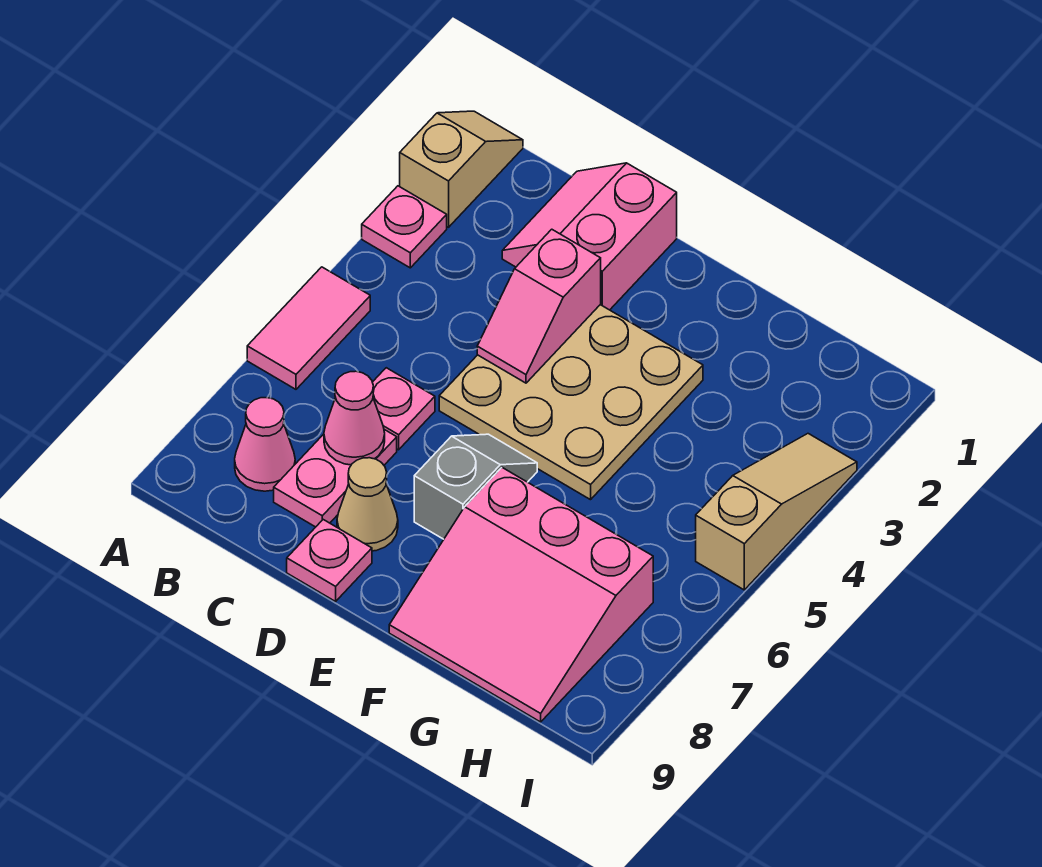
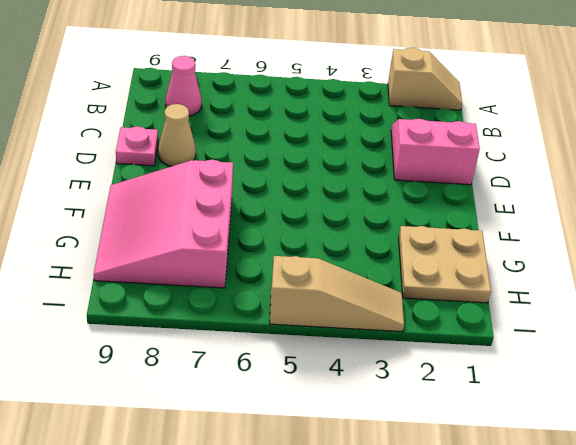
tan 2x2 plate [399,226,491,303] -> none
none -> pink 1x1 plate [362,186,447,268]
none -> pink 1x2 tile [247,267,370,389]
none -> pink 1x1 plate [372,368,435,450]

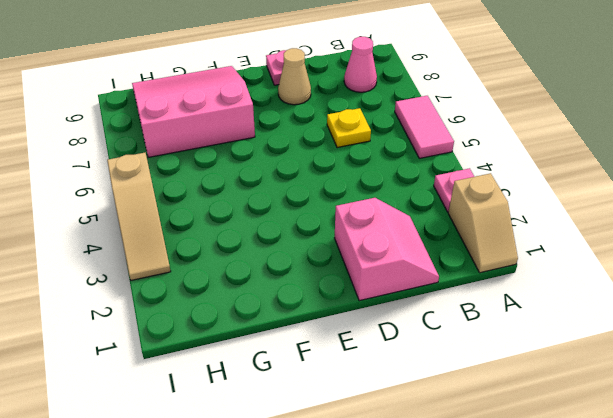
yellow 1x1 plate [327,108,371,148] -> pink 1x1 plate [372,368,435,450]
none -> pink 1x2 plate [274,430,397,527]
none -> tan 3x3 plate [439,305,703,500]
none -> grey 1x2 slope [414,434,537,539]

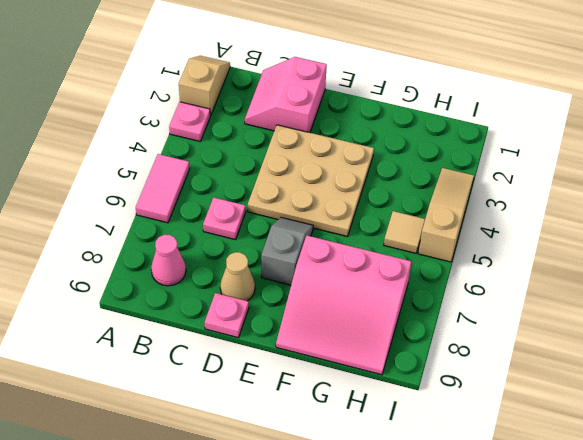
tan 1x1 tile [384,211,425,253] -> none
none -> pink 1x2 plate [274,430,397,527]
none -> pink 1x1 cone [324,371,385,465]
none -> pink 1x2 slope [477,229,601,383]

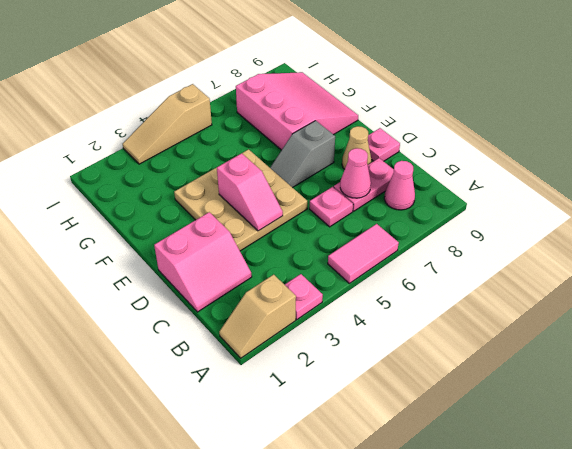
pink 1x2 slope [217,153,283,231] -> pink 1x2 slope turned to [477,229,601,383]

